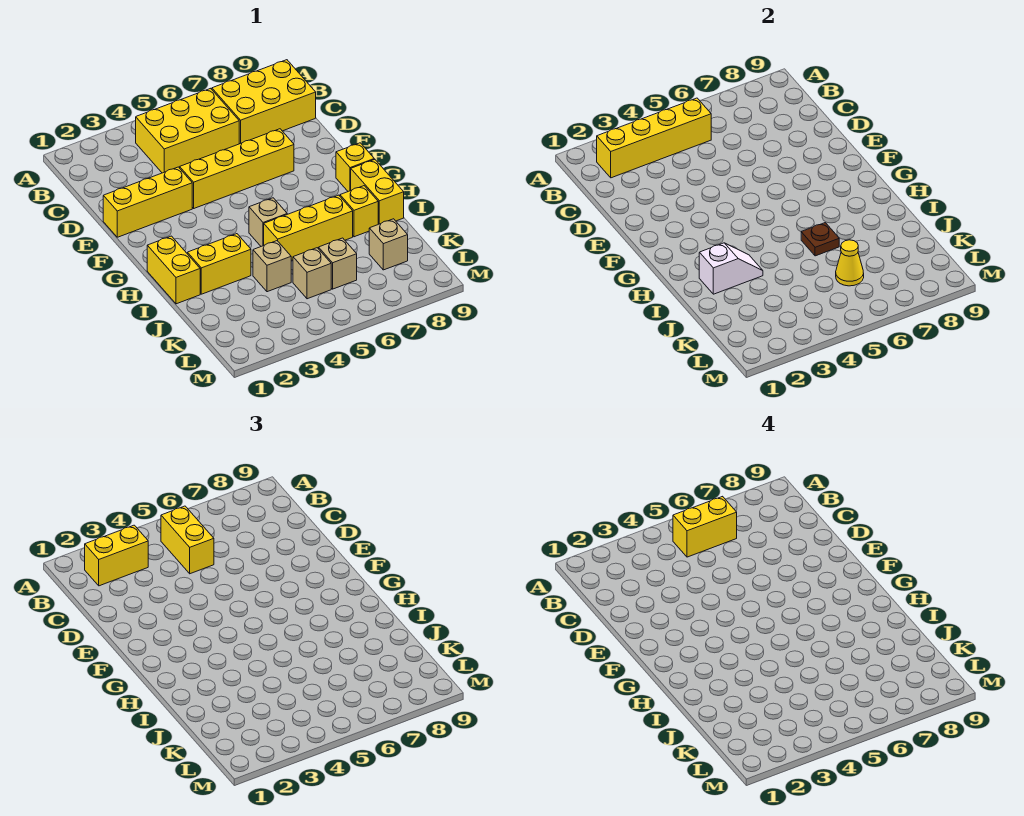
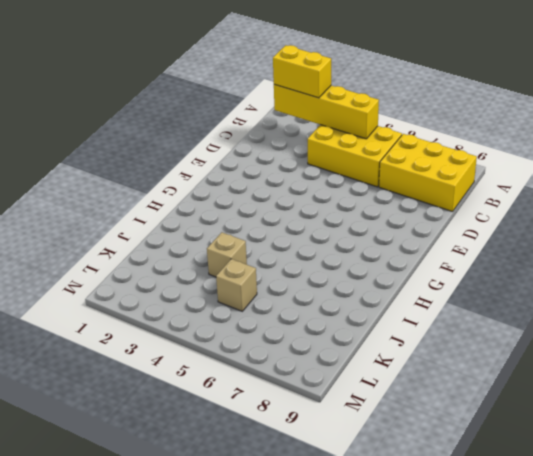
none -> yellow 1x3 brick [103,167,192,237]
none -> yellow 1x4 brick [180,129,294,208]
none -> yellow 1x1 brick [336,143,374,191]

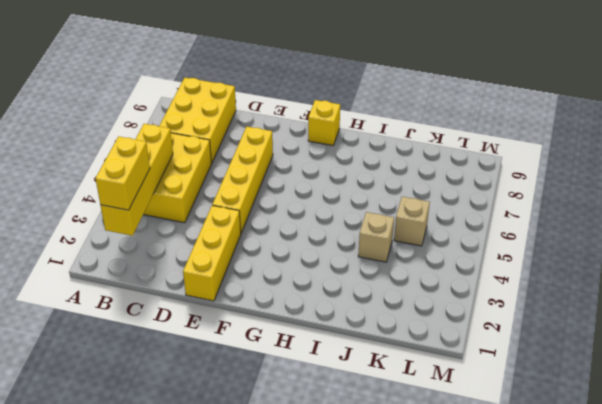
none -> yellow 1x2 brick [147,236,200,304]
none -> tan 1x1 brick [249,198,287,246]
none -> yellow 1x2 brick [351,159,404,224]

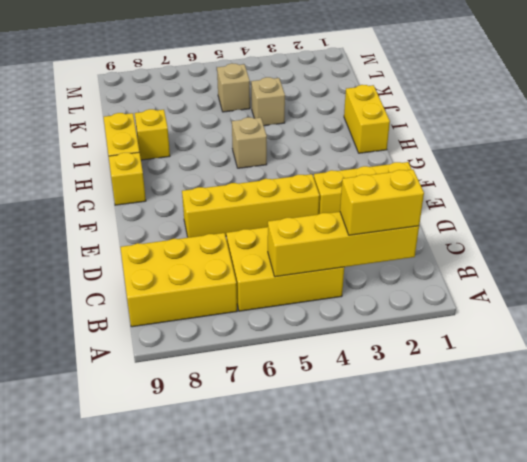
none -> yellow 1x2 brick [187,234,251,294]
none -> yellow 1x3 brick [264,195,353,260]
none -> tan 1x1 brick [319,238,357,289]

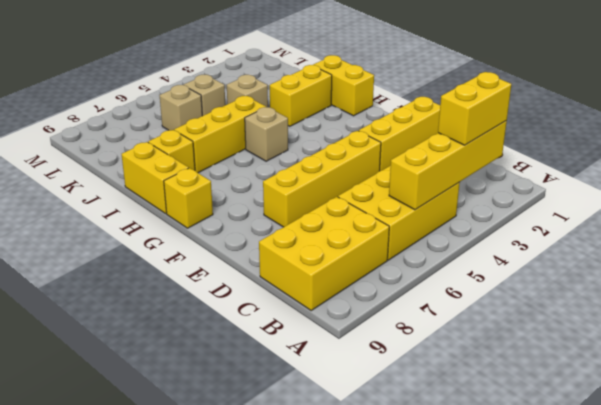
none -> tan 1x1 brick [369,219,408,270]
none -> white 1x2 slope [699,243,763,294]
none -> brown 1x1 plate [801,223,839,256]

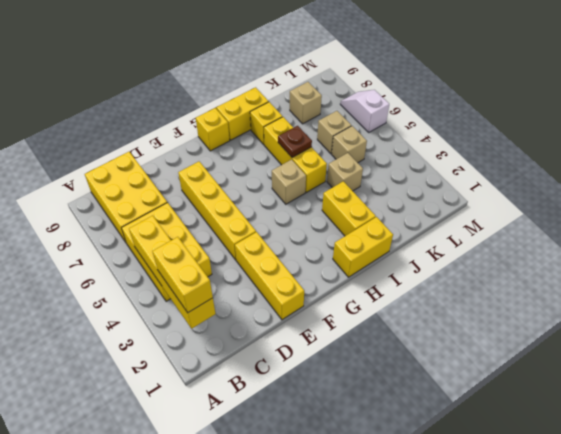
white 1x2 slope [340,90,389,132] -> white 1x2 slope moved to [699,243,763,294]
none -> yellow 1x1 cone [836,240,864,286]
none -> yellow 1x2 brick [161,506,214,574]
none -> yellow 1x2 brick [673,496,737,557]

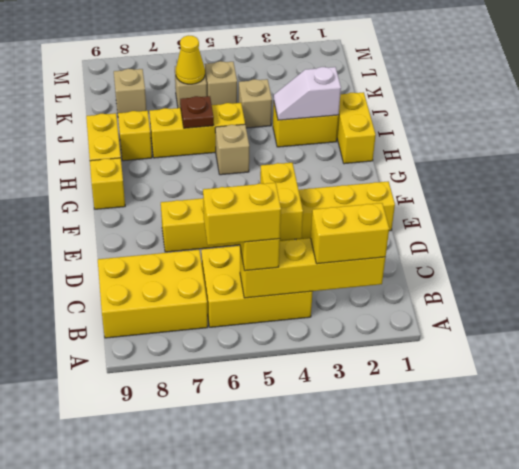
yellow 1x2 brick [260,163,303,240] -> none

